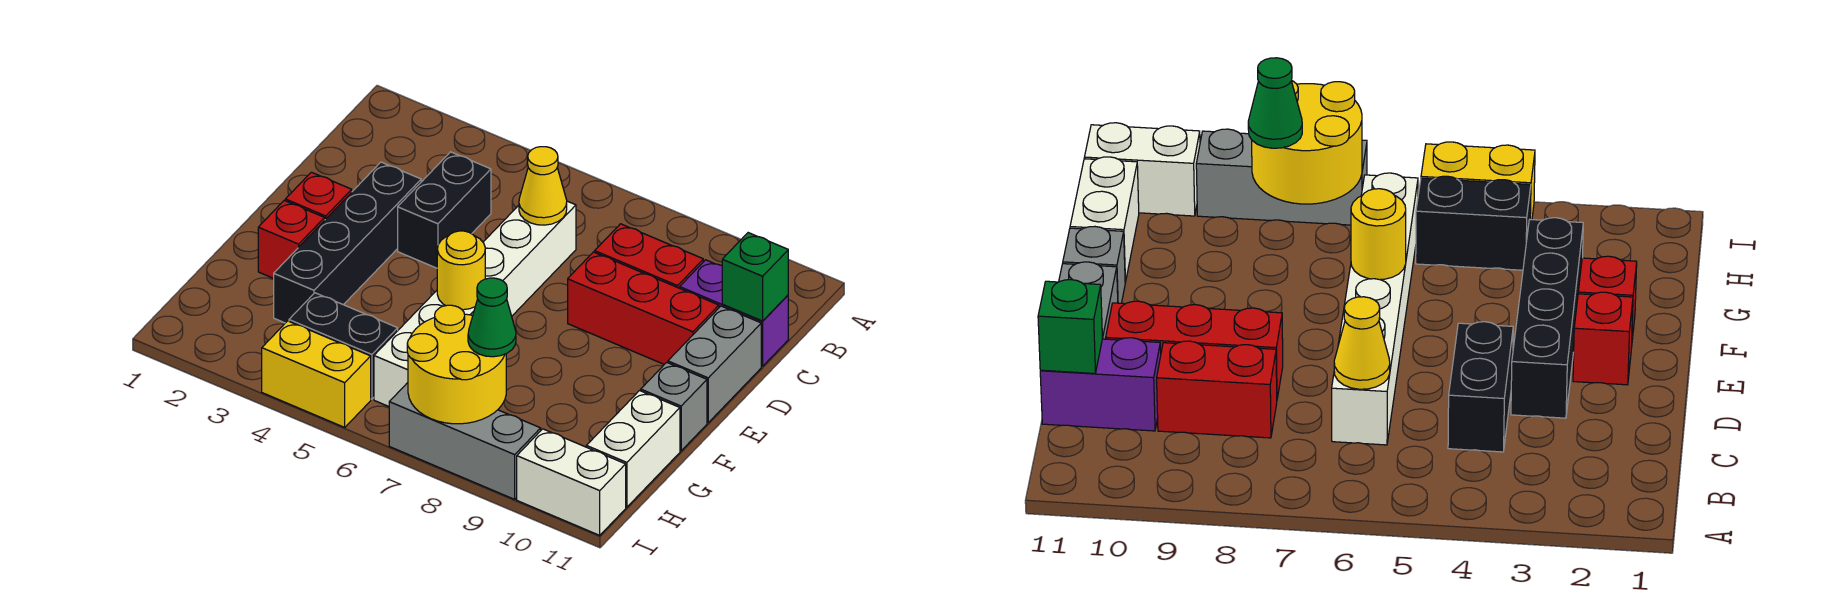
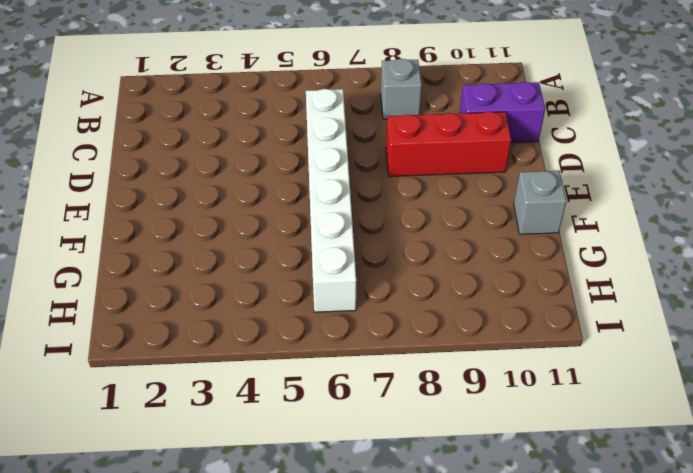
grey 1x1 brick [381,59,422,119] -> none
none -> black 1x2 brick [398,152,491,268]
none -> red 1x2 brick [595,224,703,288]
none -> black 1x4 brick [274,162,421,323]

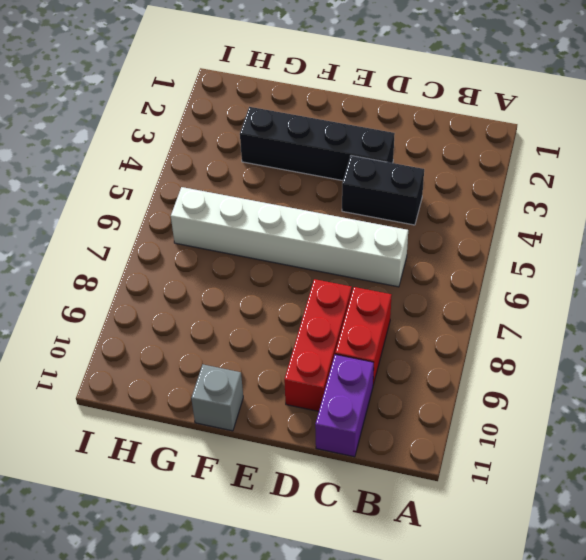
none -> grey 1x2 brick [668,306,761,423]
none -> red 1x1 brick [285,172,352,219]
none -> red 1x1 brick [258,201,325,278]

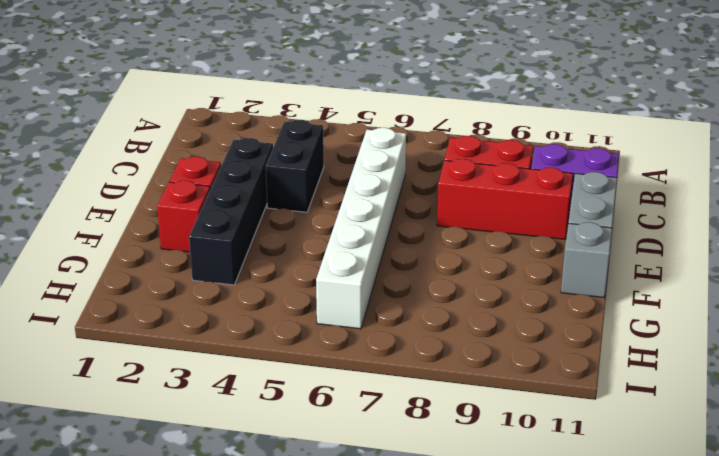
none -> white 1x2 brick [586,391,680,507]
none -> black 1x2 brick [289,293,398,399]
none -> yellow 1x2 brick [262,321,371,427]

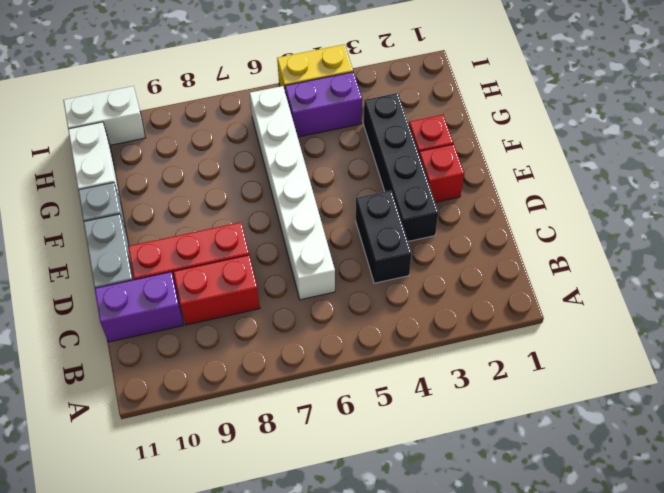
purple 1x2 brick [285,72,362,137] -> black 1x2 brick [289,293,398,399]
none -> grey 1x3 brick [389,383,541,499]
none -> yellow 1x1 cone [519,147,567,225]
none -> green 1x1 brick [722,233,788,321]

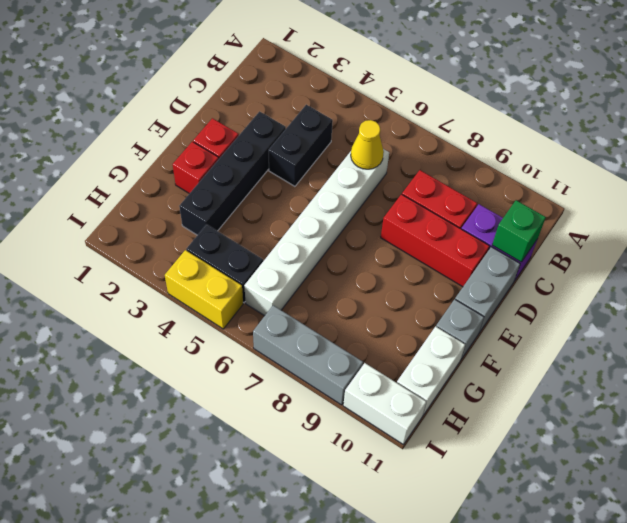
none -> yellow 1x1 round brick [437,231,485,310]
none -> yellow 2x2 round brick [407,305,506,424]
none -> green 1x1 cone [468,278,516,357]

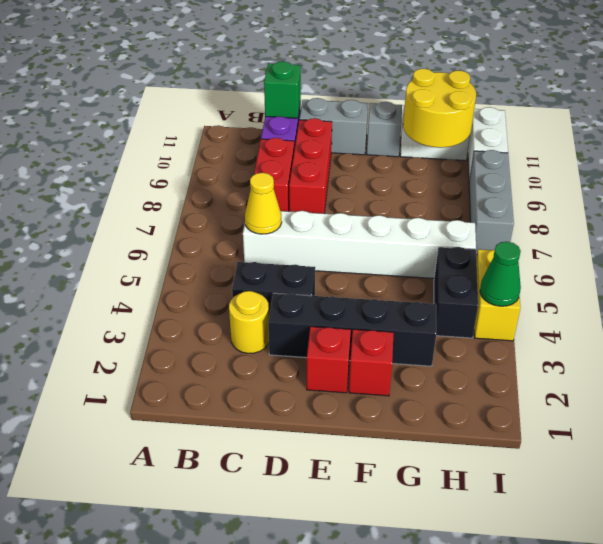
yellow 1x1 round brick [229,291,269,353] -> yellow 1x1 round brick moved to [437,231,485,310]
yellow 2x2 round brick [403,69,476,148] -> yellow 2x2 round brick moved to [407,305,506,424]
green 1x1 cone [480,242,521,306] -> green 1x1 cone moved to [468,278,516,357]

